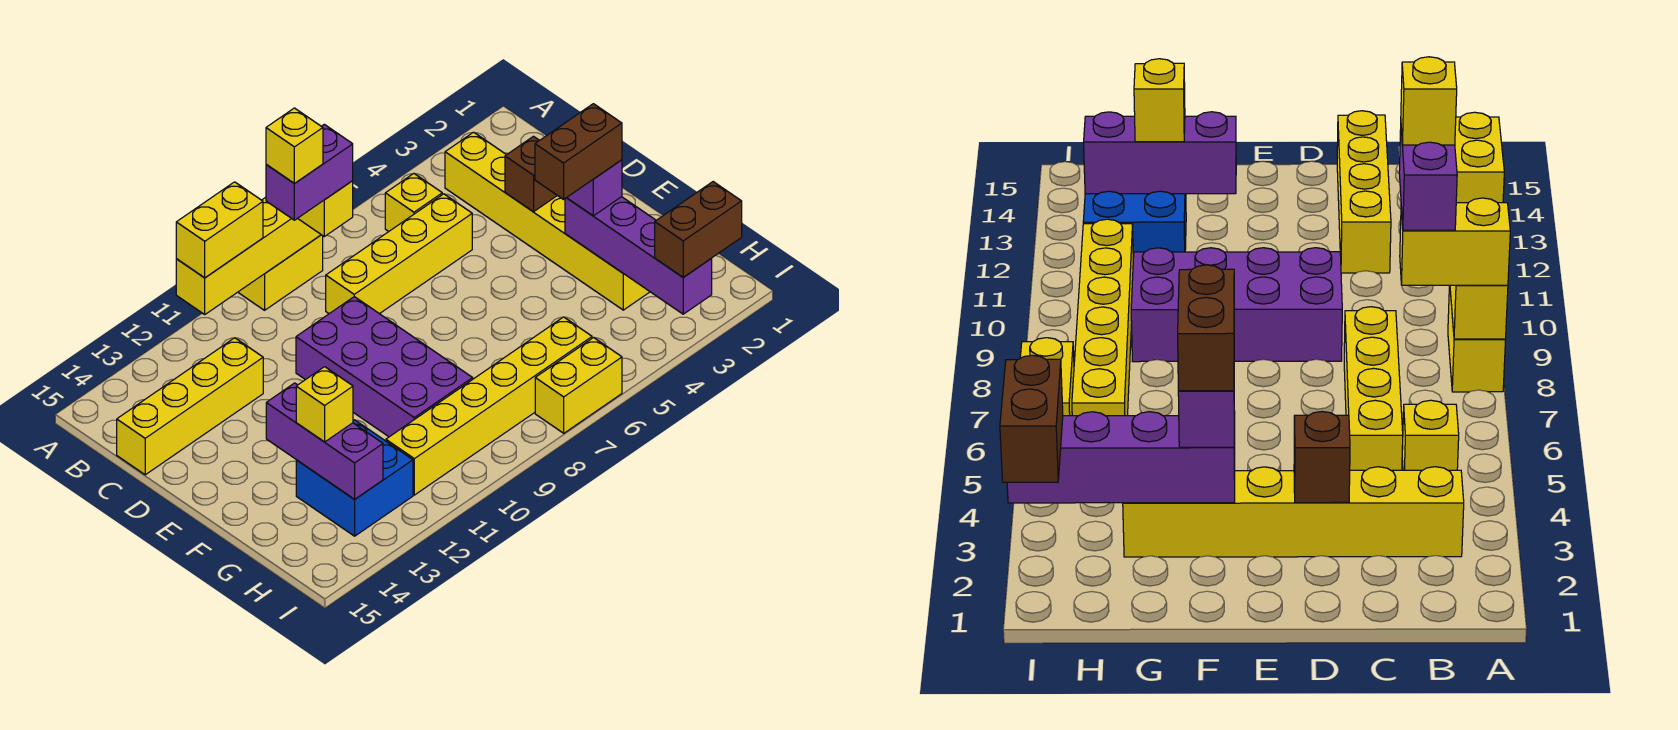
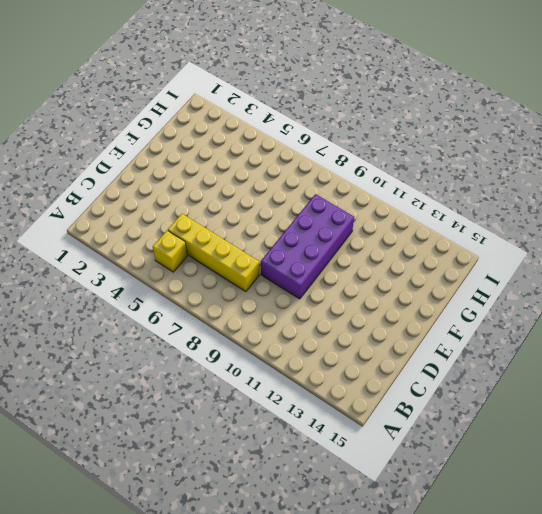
none -> yellow 1x2 brick [238,235,323,310]
none -> yellow 1x6 brick [445,132,650,310]
none -> yellow 1x4 brick [117,338,263,475]

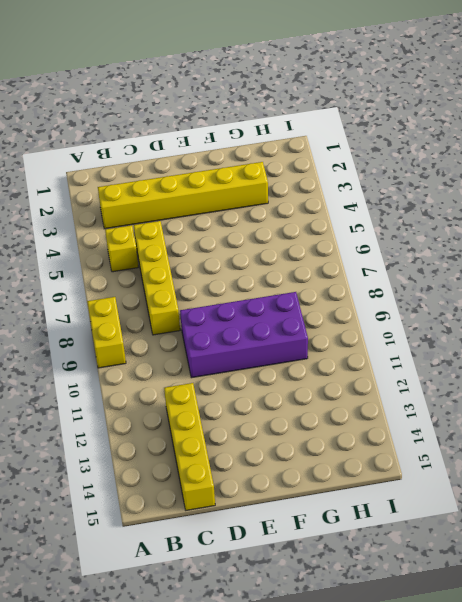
none -> blue 2x2 brick [296,420,413,536]
none -> yellow 1x6 brick [386,317,592,495]
none -> yellow 1x2 brick [535,338,622,433]

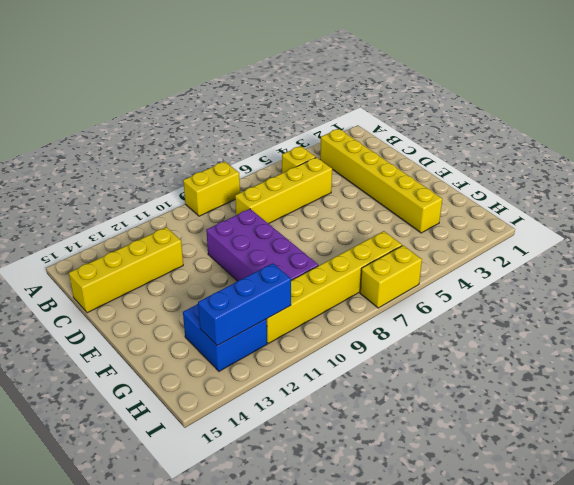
blue 1x3 brick [198,263,291,346] -> purple 1x3 brick [266,383,383,499]
none -> yellow 1x4 brick [176,197,321,314]
none -> brown 1x1 brick [505,136,557,212]
none -> purple 1x4 brick [565,197,712,314]

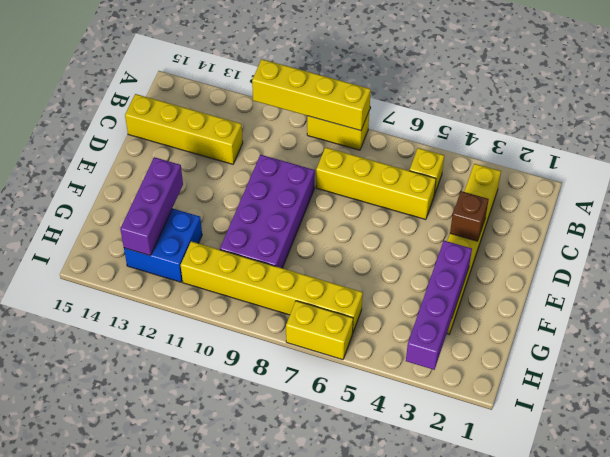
none -> yellow 1x2 brick [298,181,353,236]
none -> yellow 1x2 brick [176,182,263,278]
none -> purple 1x1 brick [567,160,622,216]

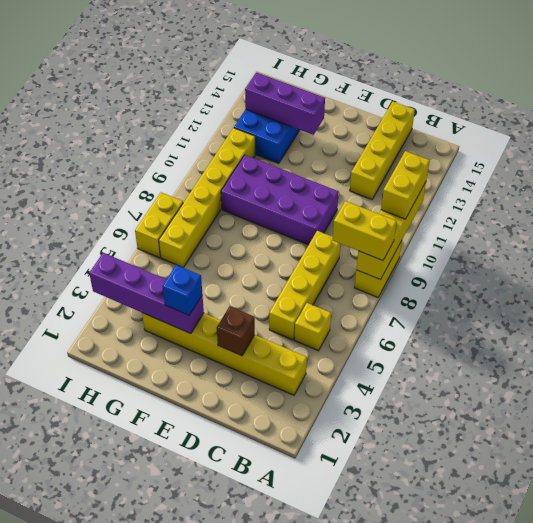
blue 1x1 brick [163,265,202,315] -> purple 1x1 brick [567,160,622,216]
none -> yellow 1x1 brick [296,367,353,442]
none -> brown 1x2 brick [655,182,742,277]
none -> purple 1x2 brick [266,124,353,220]

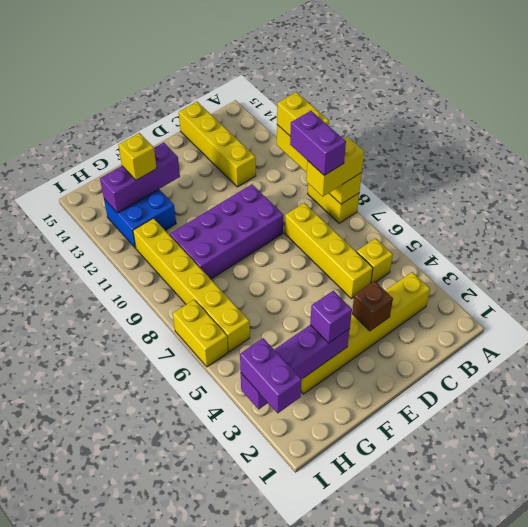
purple 1x2 brick [240,338,302,413] -> brown 1x2 brick [655,182,742,277]
none -> brown 1x2 brick [535,104,622,199]
none -> yellow 1x1 brick [266,108,323,184]

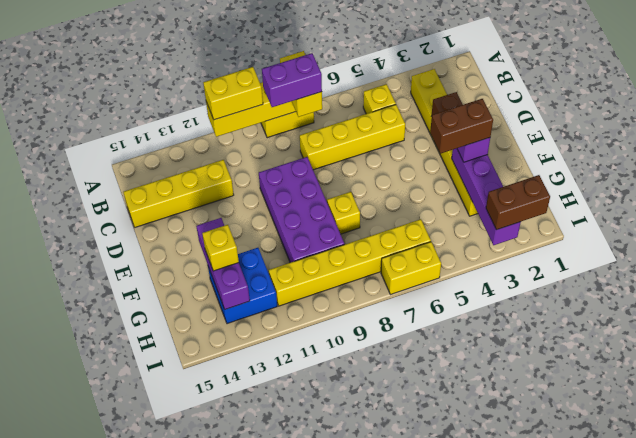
yellow 1x1 brick [327,192,360,234] -> yellow 1x1 brick moved to [266,108,323,184]

